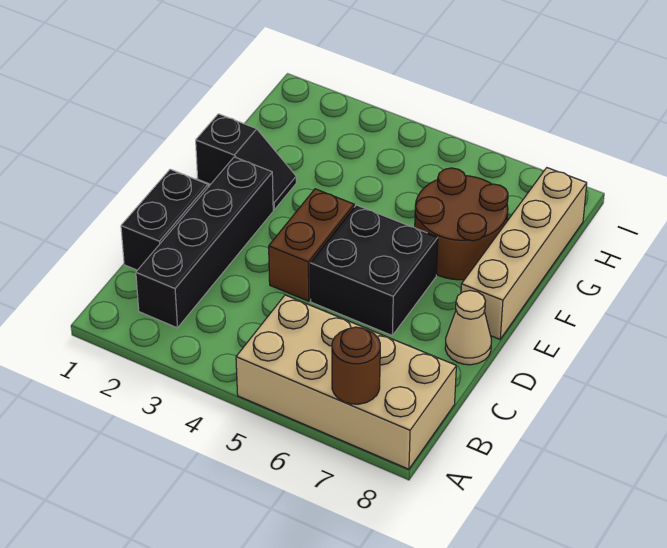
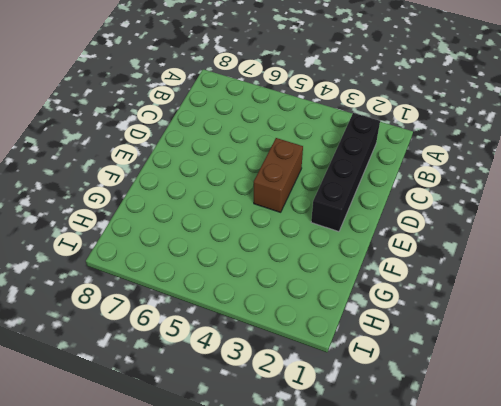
none -> tan 2x4 brick [236,295,456,469]
none -> black 1x2 brick [121,169,208,270]

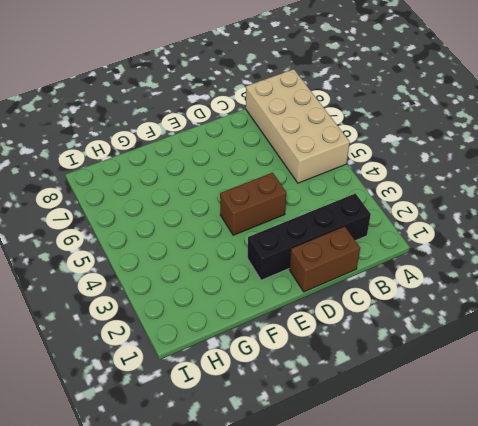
brown 1x2 brick [289,226,360,292] -> black 1x2 brick [121,169,208,270]
none -> black 2x2 brick [310,205,438,335]
none -> tan 1x1 cone [445,291,491,365]

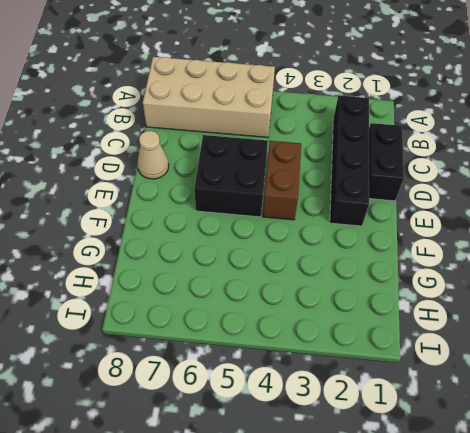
none -> tan 1x4 brick [461,168,587,339]
none -> black 1x2 slope [196,114,296,210]

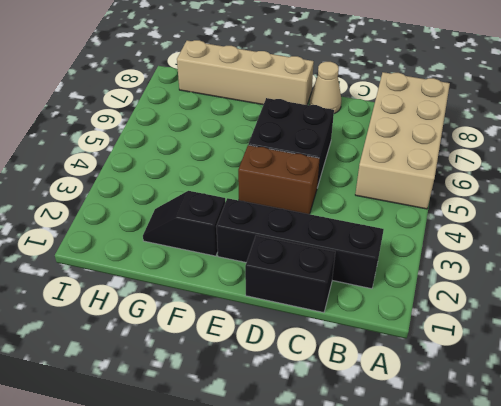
black 1x2 slope [143,191,226,256] -> black 1x2 slope turned to [196,114,296,210]
none -> brown 2x2 round brick [415,168,508,280]
none -> brown 1x1 round brick [332,327,380,404]

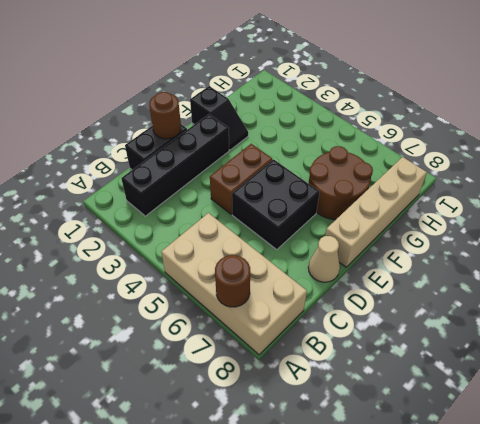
brown 1x1 round brick [149,92,181,139] -> none

